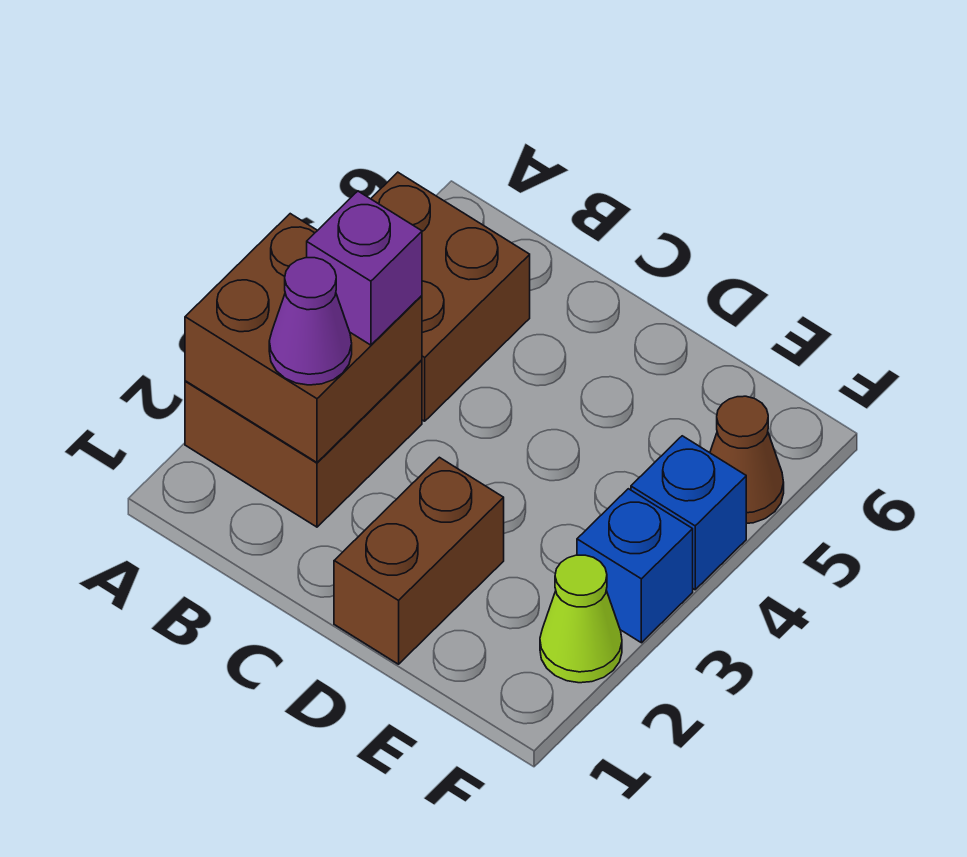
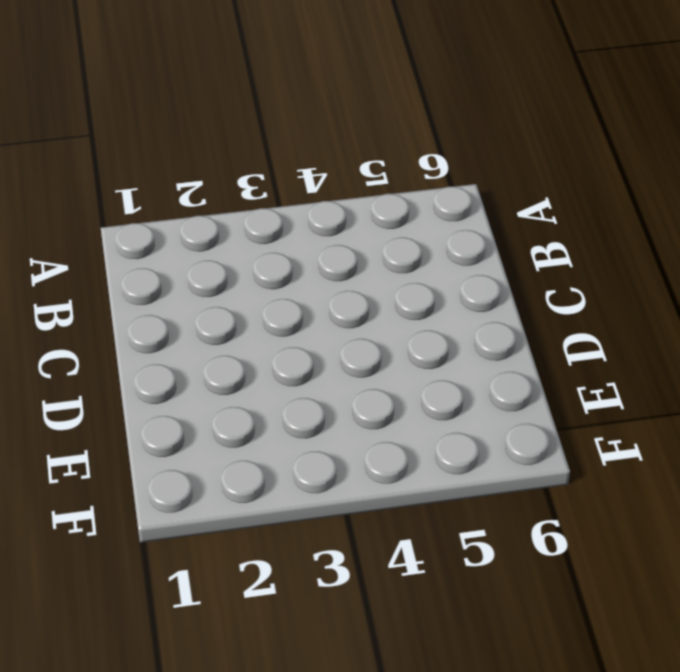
none -> brown 2x2 brick [185,360,422,527]
none -> brown 2x2 brick [371,172,530,421]

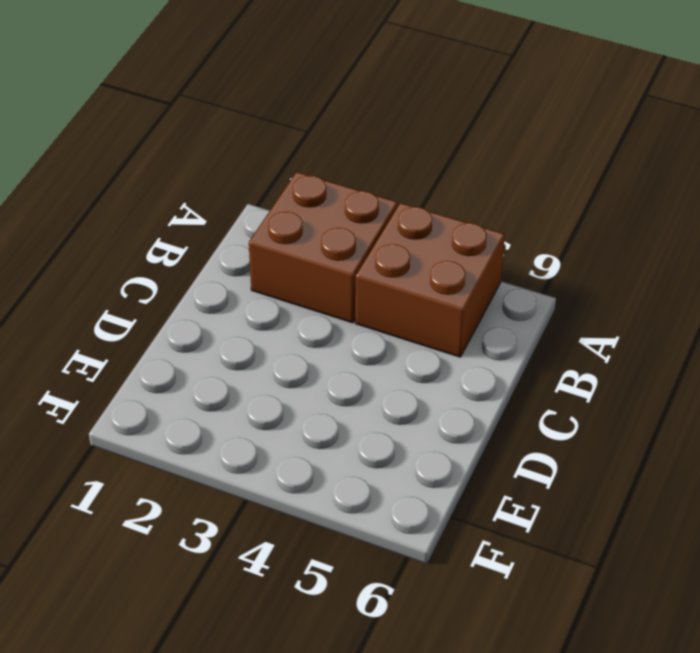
none -> brown 1x2 brick [334,457,504,664]
none -> lime 1x1 cone [540,555,622,683]

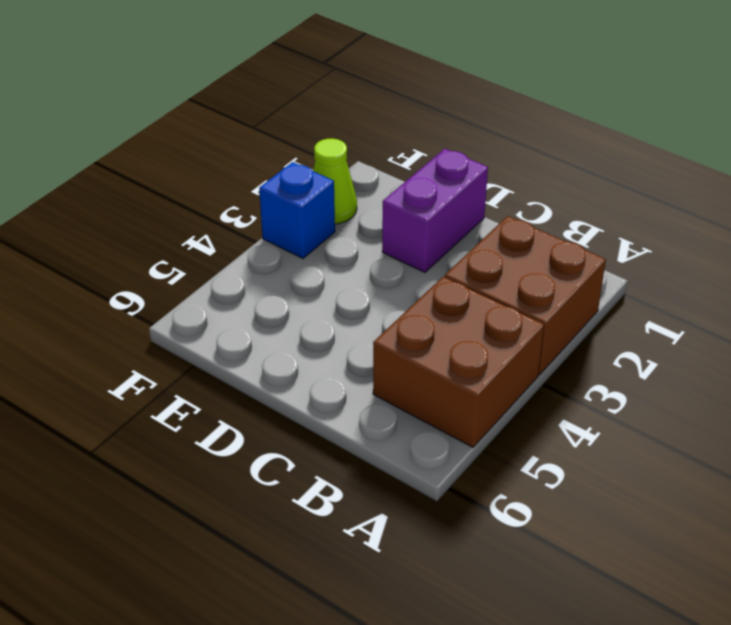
purple 1x2 brick [382,149,488,272] -> brown 1x2 brick [334,457,504,664]
none -> blue 1x1 brick [631,436,746,590]
none -> brown 1x1 cone [710,396,784,523]

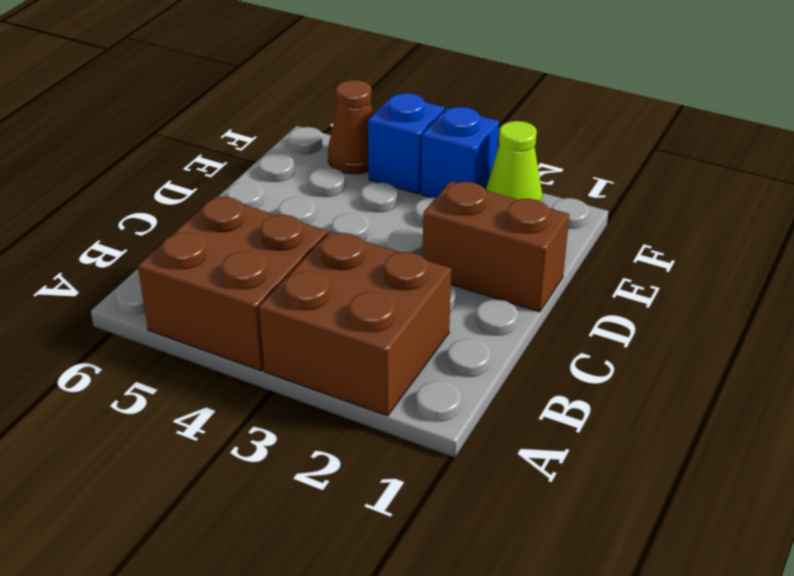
none -> brown 2x2 brick [185,214,422,462]
none -> purple 1x1 cone [269,258,352,385]

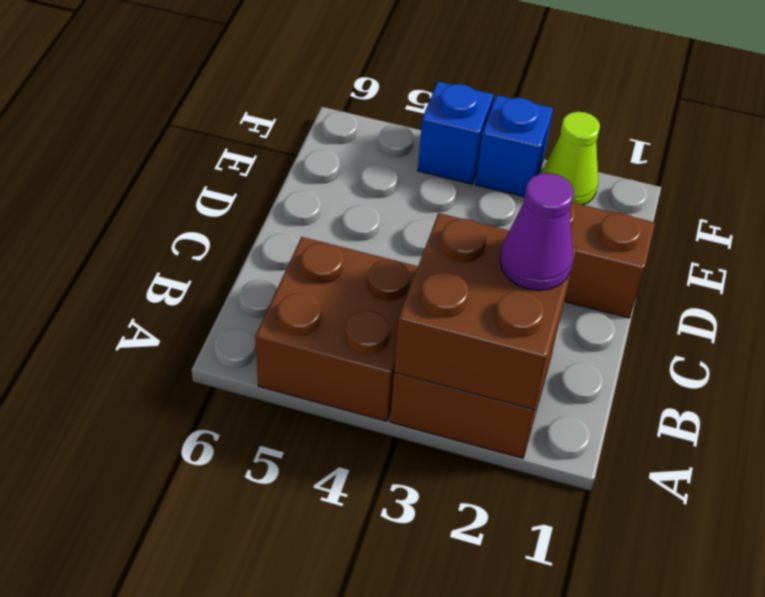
none -> brown 1x1 cone [710,396,784,523]
none -> purple 1x1 brick [307,191,422,345]

